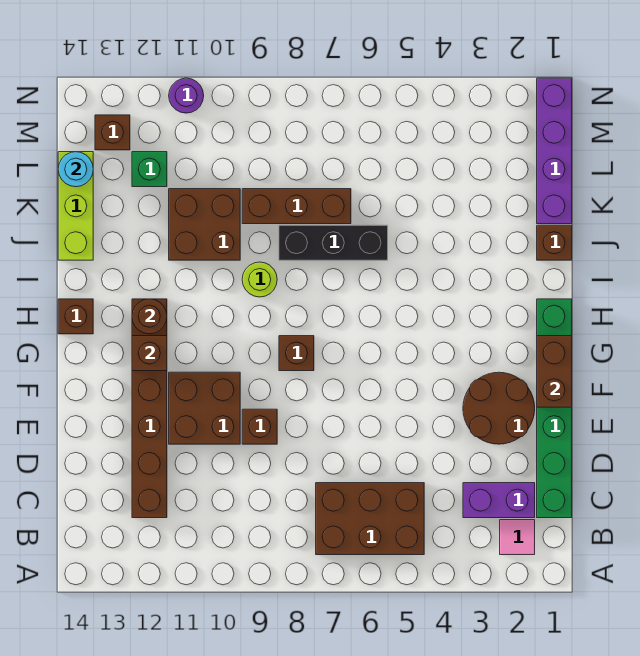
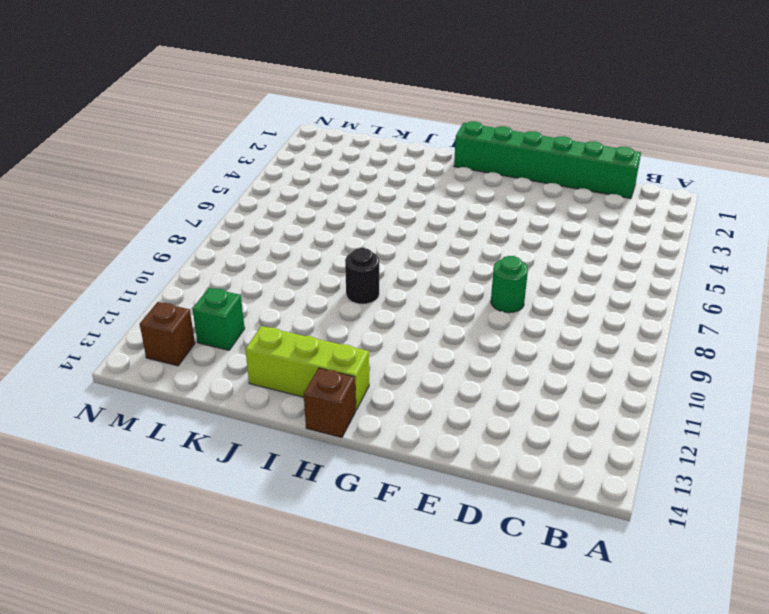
green 1x1 round brick [491,256,528,313] -> none
lime 1x3 brick [245,326,369,410] -> lime 1x3 brick moved to [58,152,93,260]
black 1x1 round brick [345,248,379,304] -> lime 1x1 round brick [242,262,277,297]
none -> pink 1x1 tile [500,520,535,555]
none -> brown 2x3 brick [316,483,424,555]
none -> purple 1x2 brick [463,483,535,518]

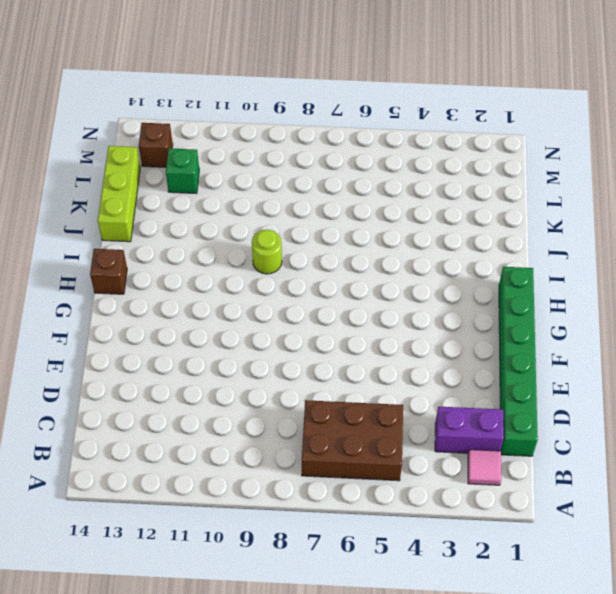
none -> brown 1x6 brick [132,299,167,518]
none -> brown 2x2 round brick [463,372,535,444]
none -> brown 1x1 brick [242,409,277,444]

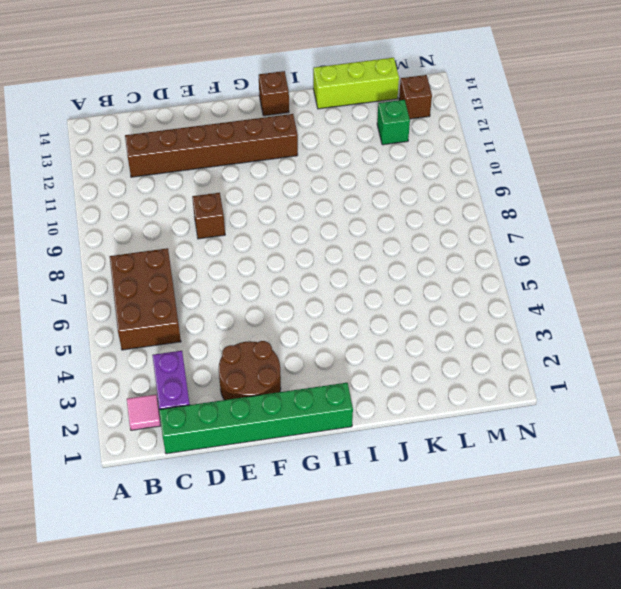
none -> brown 2x2 brick [169,372,240,444]
none -> brown 1x1 brick [279,336,314,371]
none -> lime 1x1 round brick [242,262,277,297]

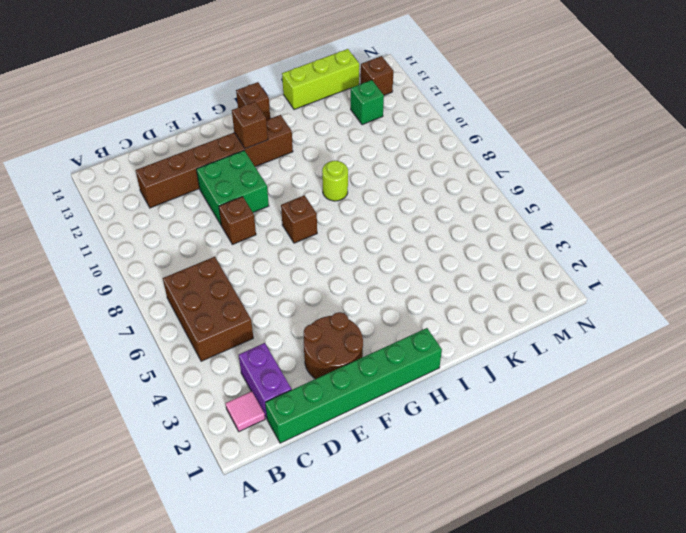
green 2x2 brick [196,151,269,225] -> brown 2x2 brick [169,372,240,444]
none -> brown 1x1 brick [537,225,572,260]
none -> black 1x3 brick [279,225,388,260]
none -> brown 2x2 brick [169,189,240,260]

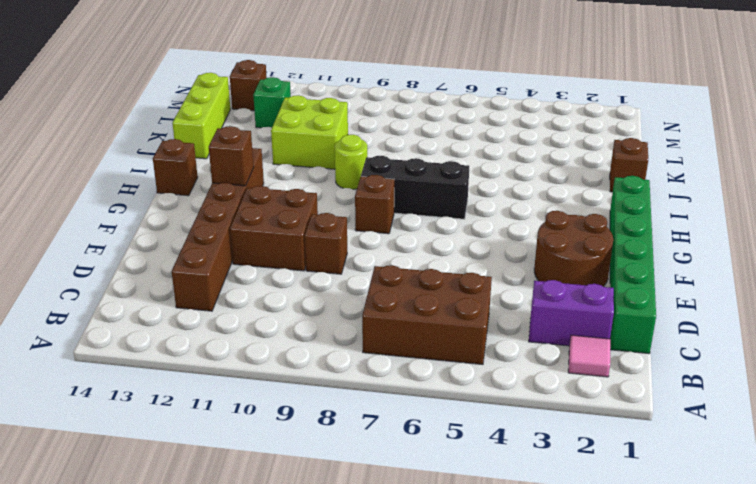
black 1x3 brick [361,156,469,219] -> black 1x3 brick moved to [279,225,388,260]
lime 2x2 brick [271,95,348,169] -> brown 2x2 brick [169,189,240,260]
none -> purple 1x4 brick [537,78,572,224]
none -> brown 1x3 brick [242,189,351,224]
none -> purple 1x1 round brick [169,78,204,113]

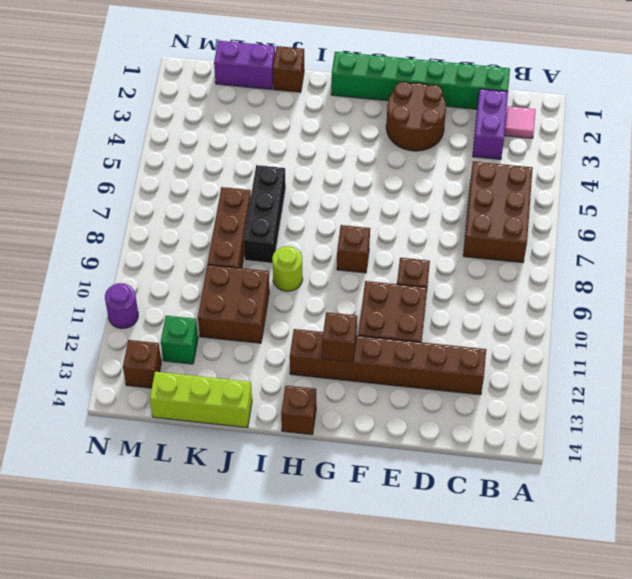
purple 1x2 brick [214,41,275,89] -> purple 1x4 brick [537,78,572,224]
none -> brown 1x2 brick [537,336,572,407]
none -> brown 1x1 round brick [132,299,167,334]
none -> cyan 1x1 round brick [58,152,93,187]

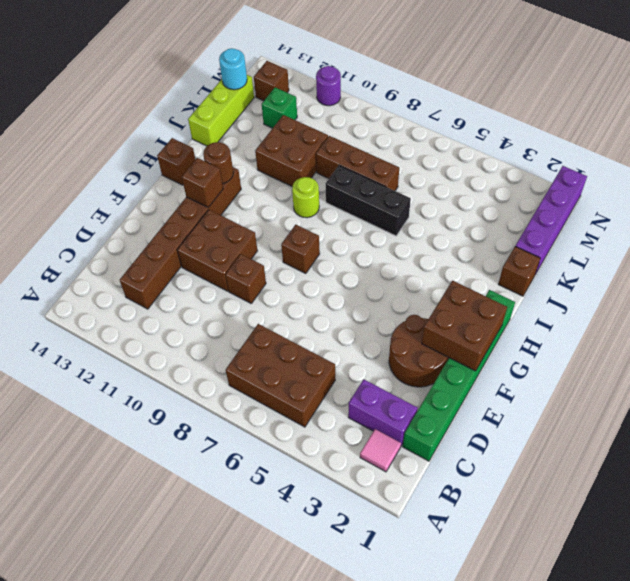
brown 2x2 brick [422,281,507,371] -> brown 1x2 brick [537,336,572,407]

